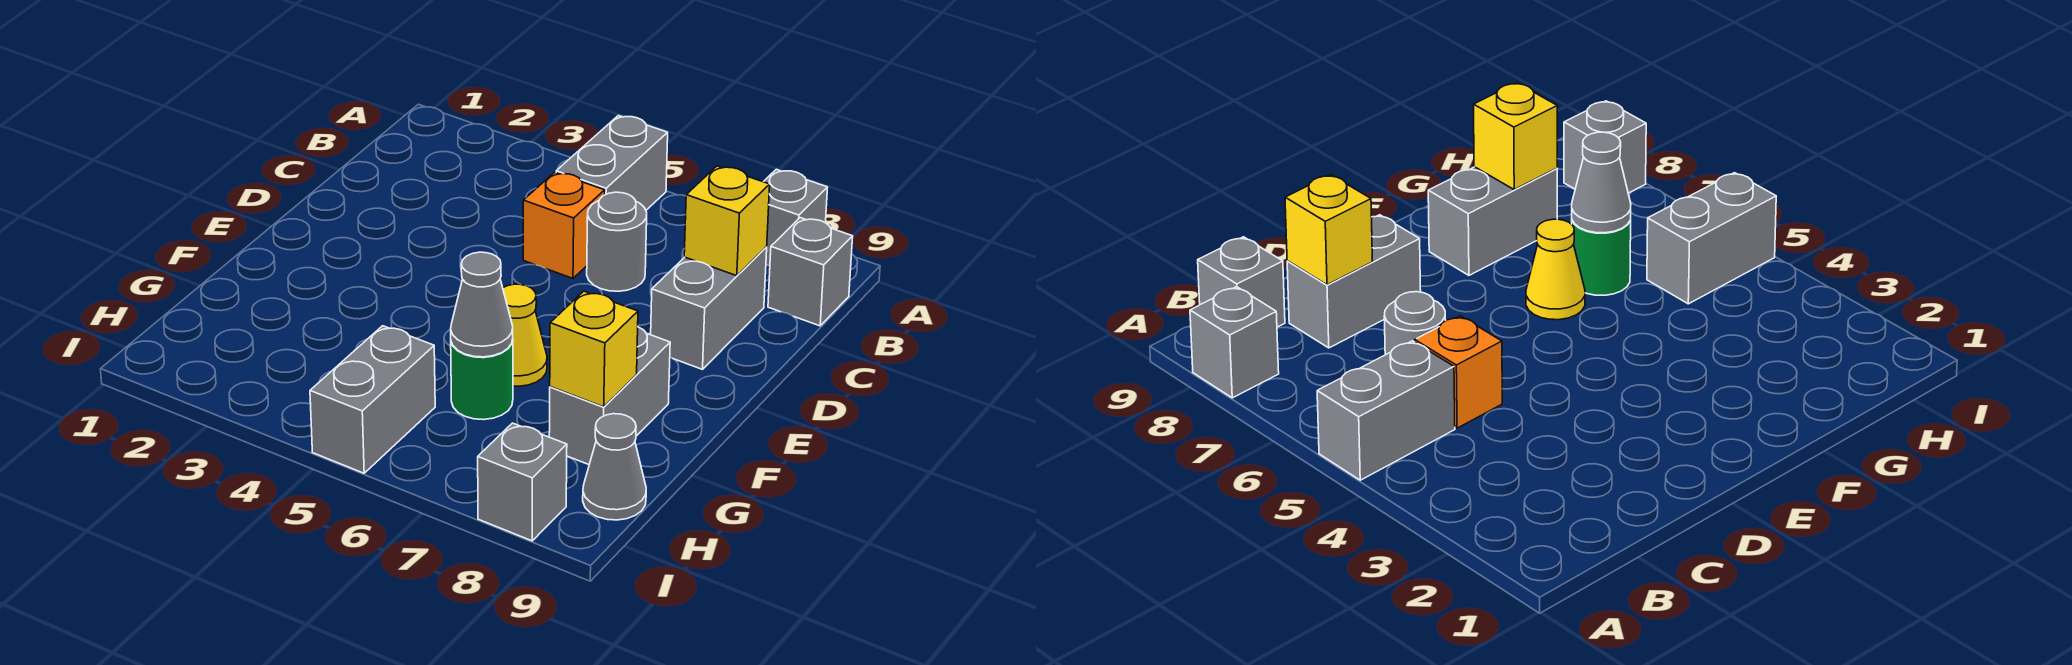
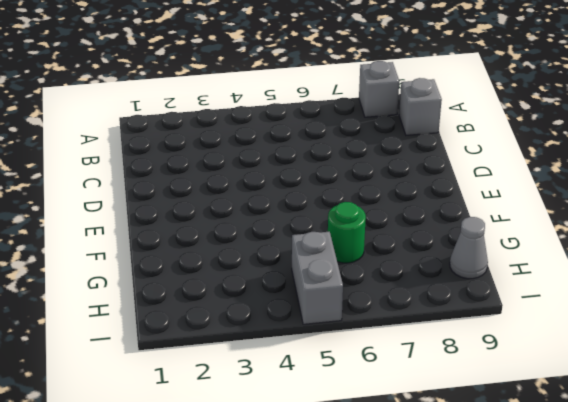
none -> grey 1x2 brick [556,116,668,210]
none -> orange 1x1 brick [523,172,605,278]
none -> grey 1x1 round brick [587,192,647,291]

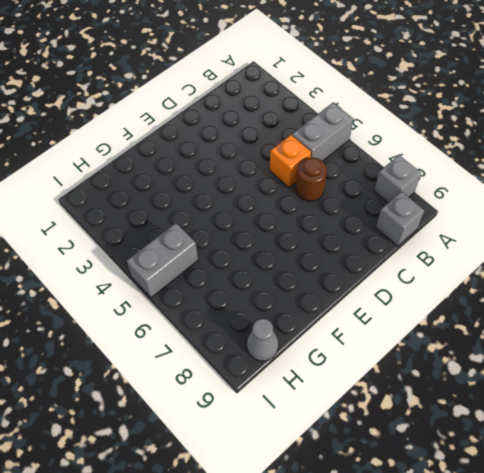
brown 1x1 round brick [296,158,327,201] -> grey 1x1 round brick [587,192,647,291]
none -> grey 1x2 brick [651,247,767,369]
none -> yellow 1x1 cone [503,284,547,386]
none -> grey 1x2 brick [549,327,670,465]

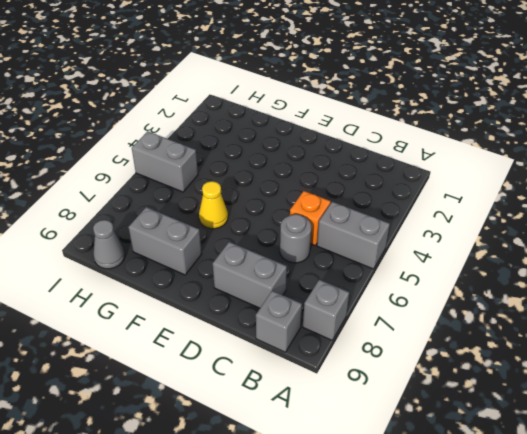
none -> green 1x1 round brick [451,340,513,420]
none -> grey 1x1 brick [478,423,567,541]
none -> yellow 1x1 brick [684,166,770,276]

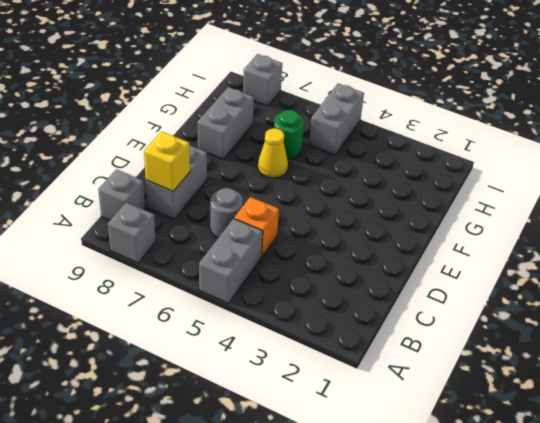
none -> grey 1x1 cone [583,414,646,520]
none -> grey 1x1 cone [451,252,513,357]
none -> yellow 1x1 brick [550,291,638,407]

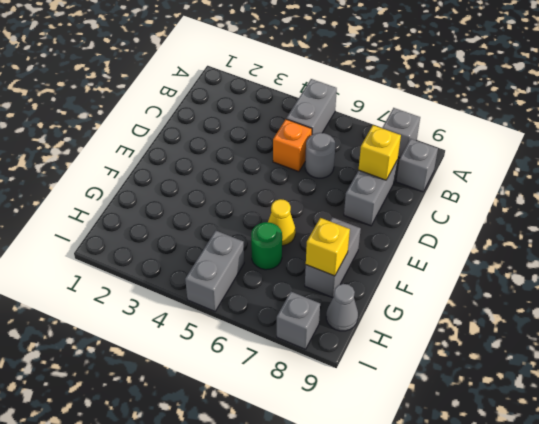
none -> grey 1x1 cone [451,252,513,357]

